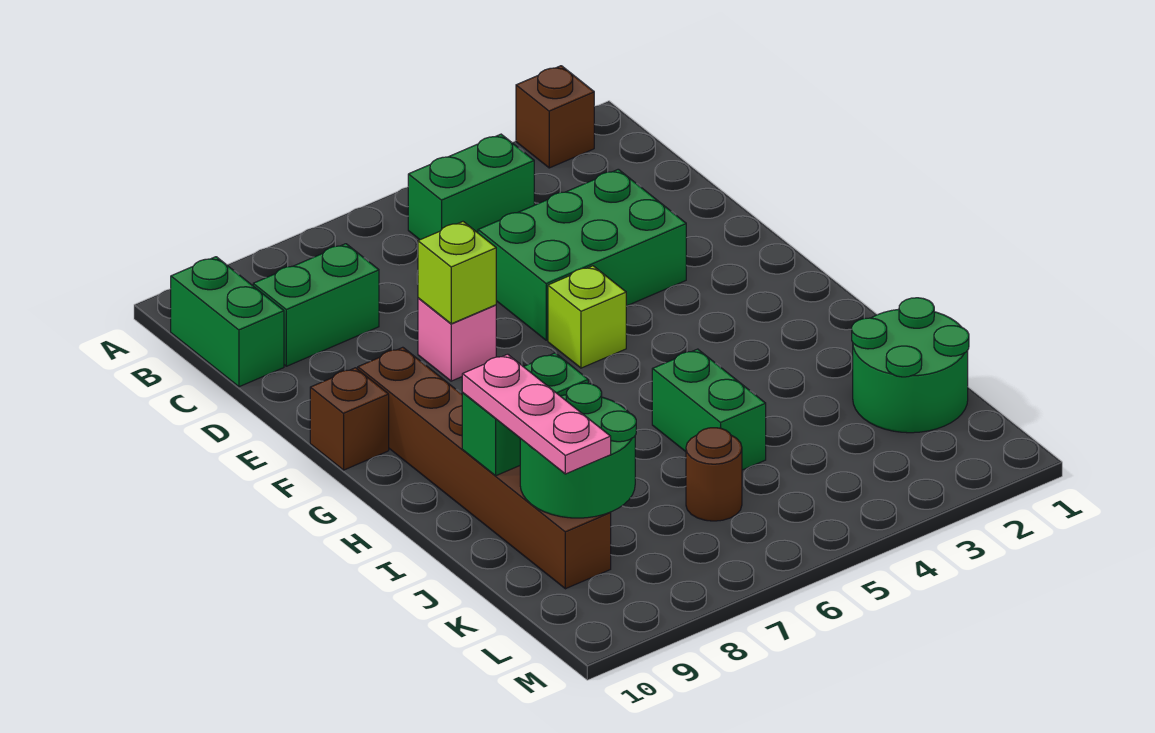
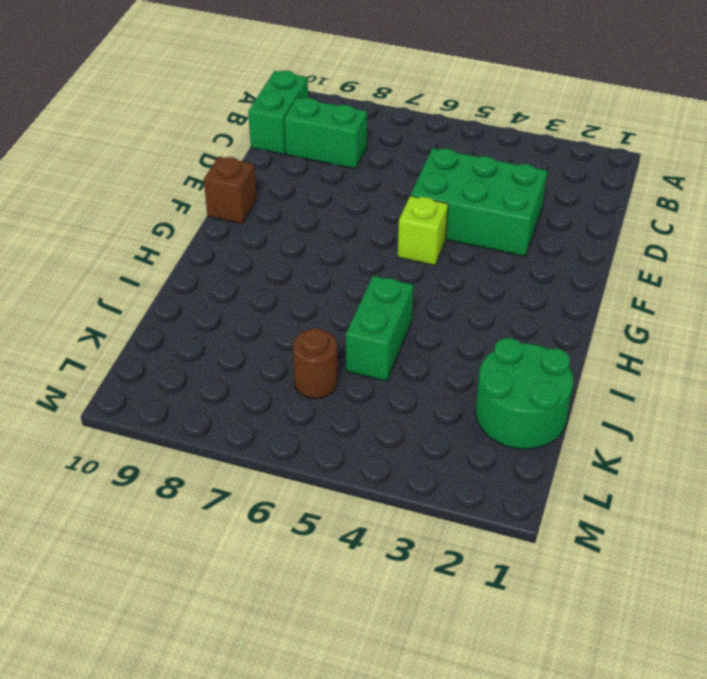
none -> brown 1x1 brick [516,66,594,168]
none -> green 1x2 brick [408,134,534,240]
none -> pink 1x1 brick [418,298,496,381]

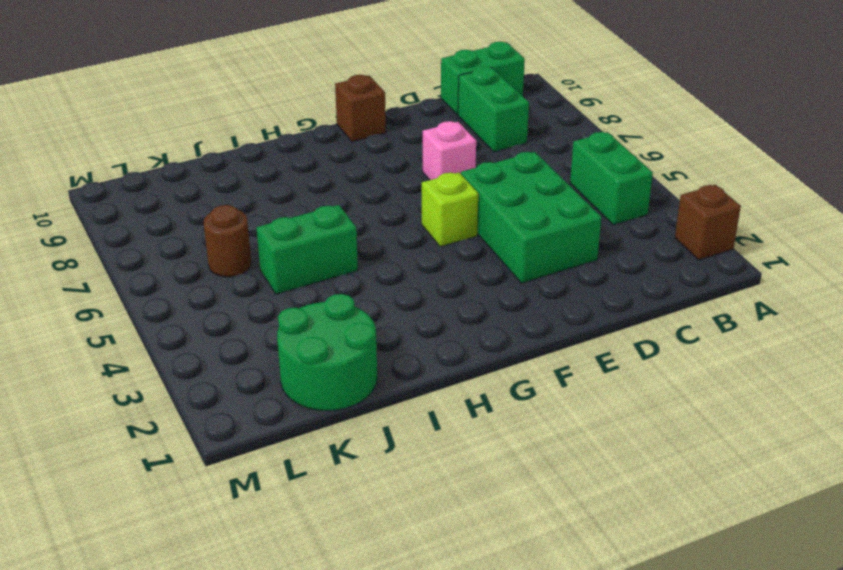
none -> brown 1x6 brick [358,347,611,589]
none -> lime 1x1 brick [418,222,496,324]
none -> green 1x2 brick [462,353,588,476]

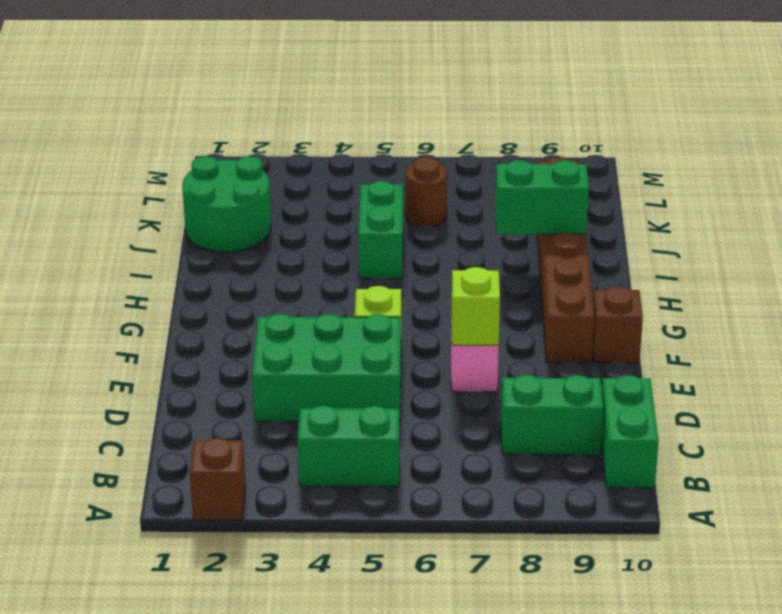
none -> green 2x2 round brick [520,383,636,518]
none -> pink 1x3 plate [462,354,611,474]

